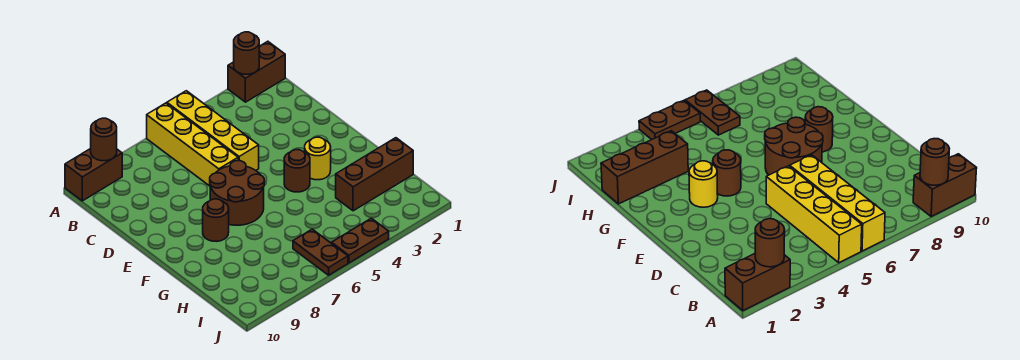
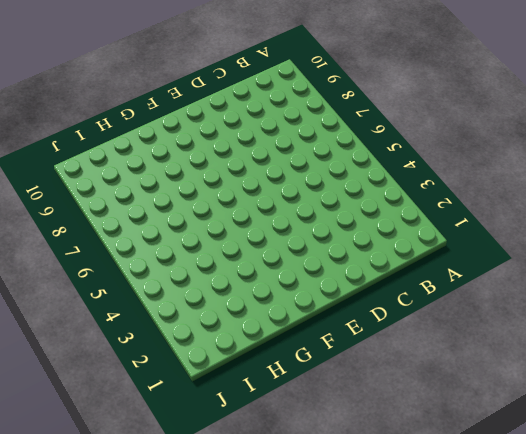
none -> brown 1x2 brick [228,41,285,102]
none -> yellow 1x4 brick [167,91,259,170]
none -> yellow 1x4 brick [147,103,238,186]

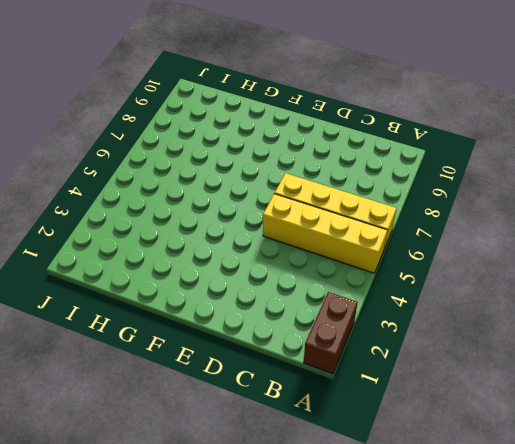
none -> brown 1x2 brick [65,149,122,201]
none -> brown 2x2 round brick [210,161,264,225]
none -> yellow 1x1 round brick [305,137,331,180]

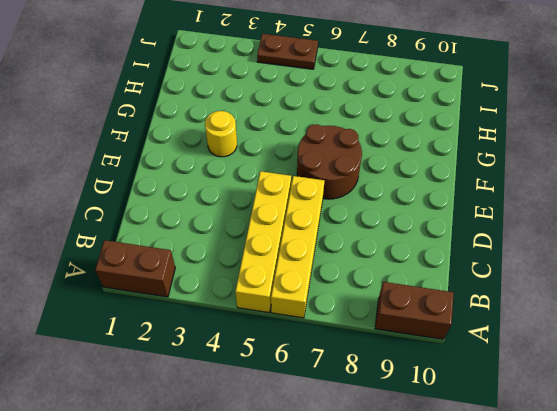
none -> brown 1x1 round brick [284,150,310,192]
none -> brown 1x1 round brick [203,199,229,241]
none -> brown 1x3 brick [336,138,413,211]

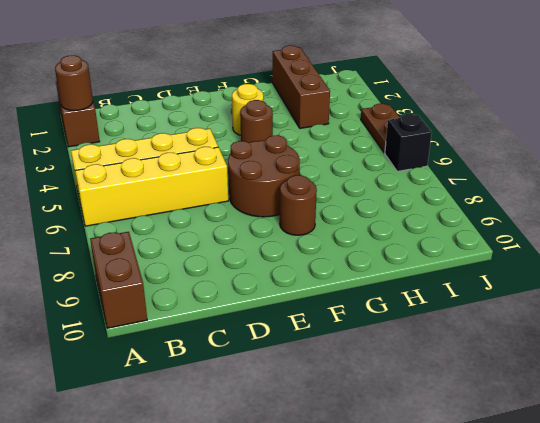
black 1x1 brick [385,114,432,171] -> brown 1x2 plate [293,229,348,275]
none -> brown 1x1 round brick [91,118,117,161]

